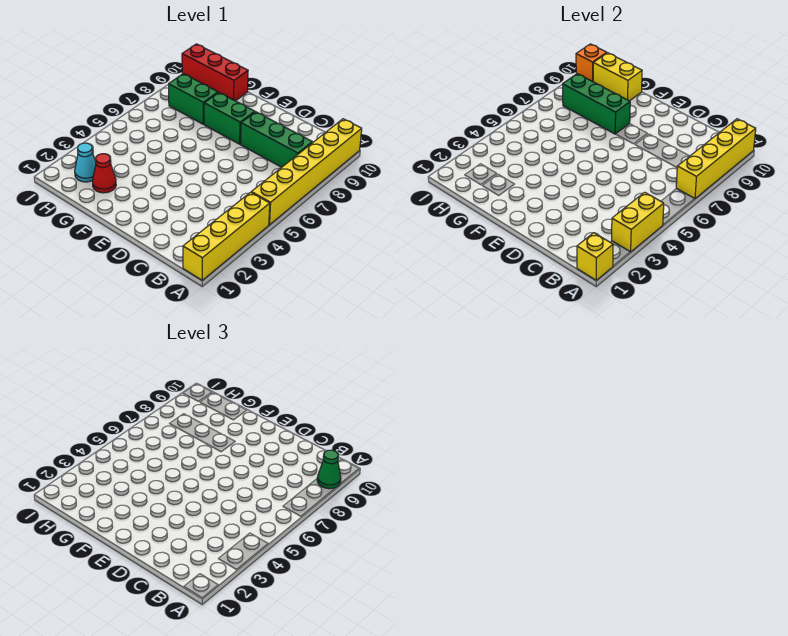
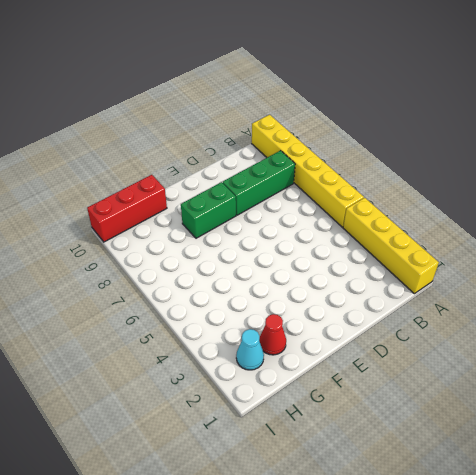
none -> green 1x2 brick [169,74,218,124]
none -> yellow 1x1 brick [577,233,613,280]
none -> yellow 1x2 brick [612,192,664,252]

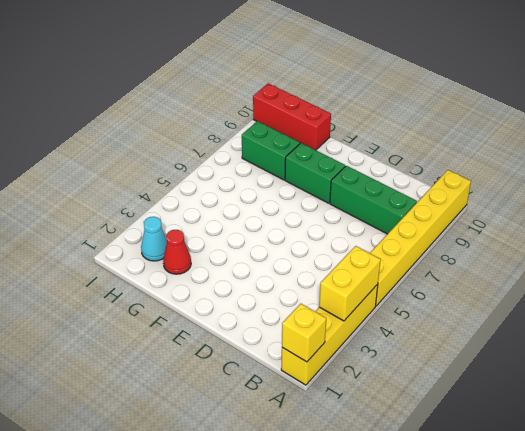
none -> yellow 1x4 brick [676,119,756,199]
none -> green 1x3 brick [563,74,630,134]
none -> yellow 1x2 brick [593,53,642,101]

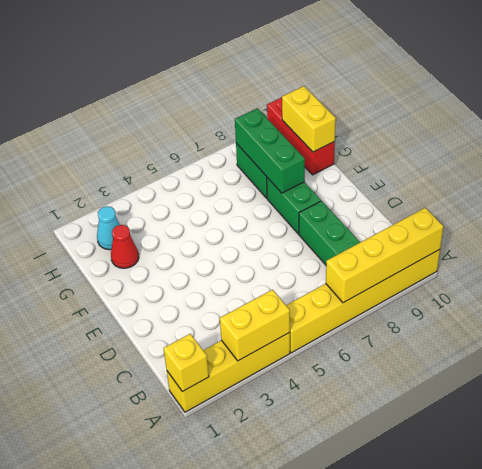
none -> orange 1x1 brick [576,44,607,81]
none -> green 1x1 cone [317,450,341,489]

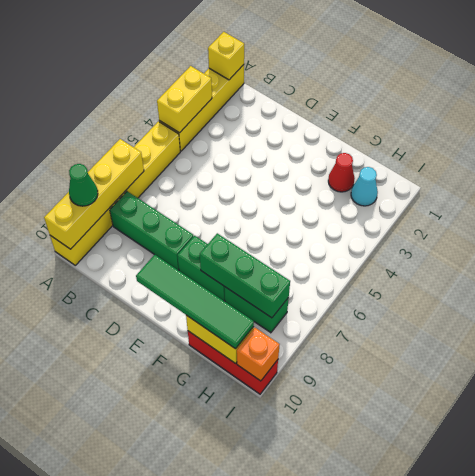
green 1x4 tile [136,255,254,349] -> none

